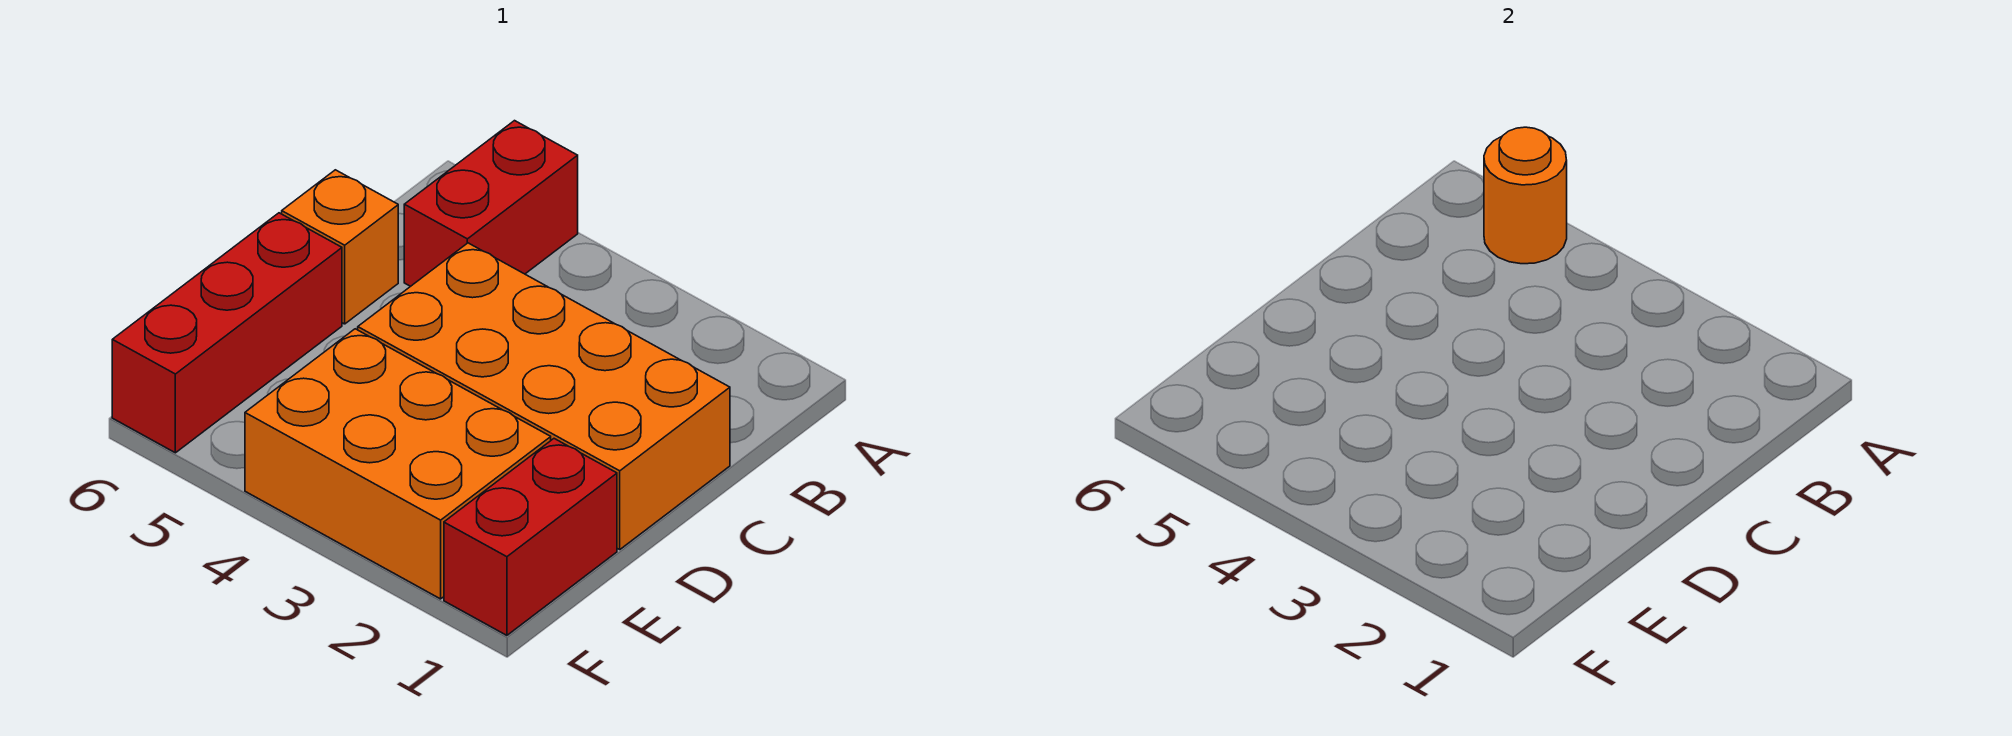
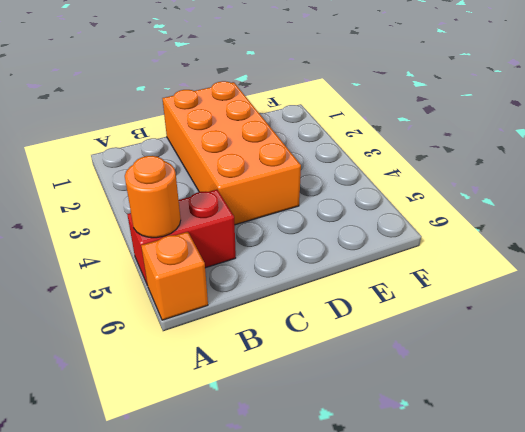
orange 1x1 brick [141,232,208,320] -> orange 1x1 brick moved to [282,170,398,324]
none -> red 1x3 brick [112,213,342,453]
none -> red 1x2 brick [444,439,617,635]

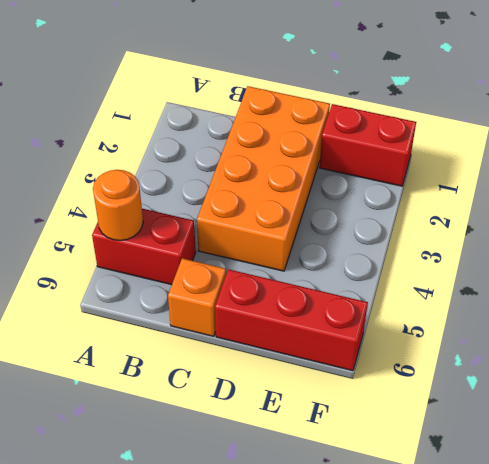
none -> orange 2x3 brick [245,329,551,599]

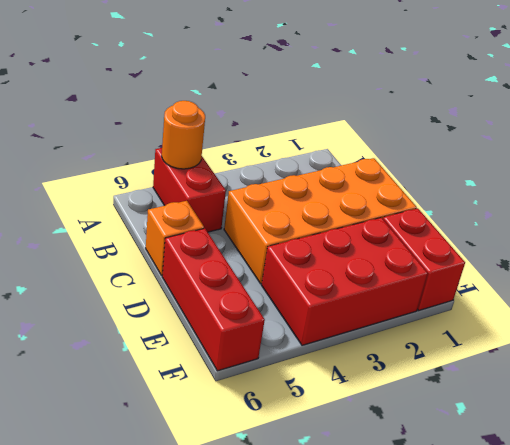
red 2x3 brick [262,218,428,345] -> orange 2x3 brick [245,329,551,599]

